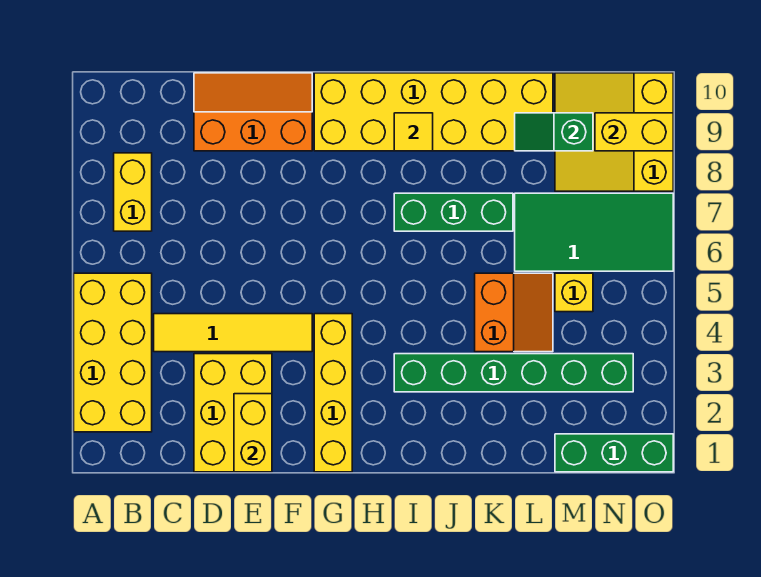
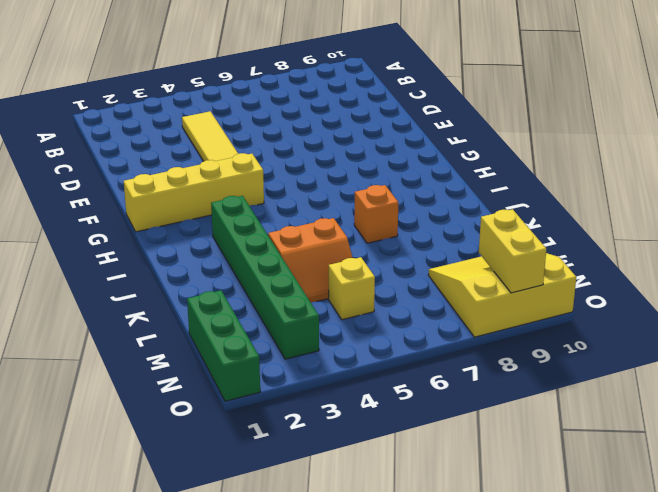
orange 1x1 brick [354,185,398,243] -> green 1x3 brick [394,193,513,231]
none -> yellow 2x4 brick [74,273,152,432]
none -> yellow 1x2 brick [114,153,152,231]
none -> yellow 2x3 brick [194,354,272,472]

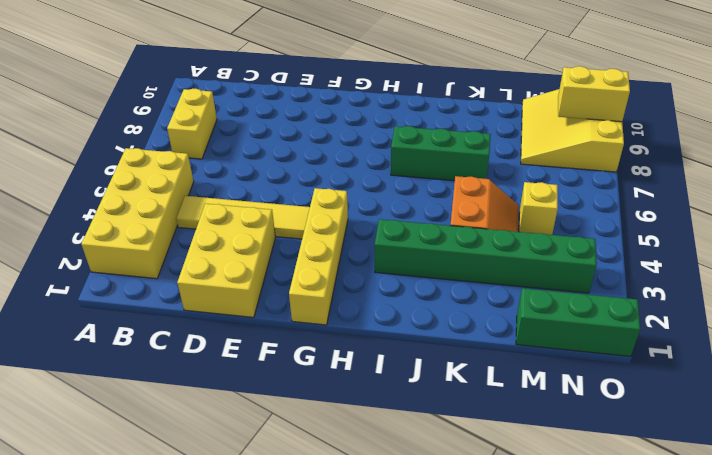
none -> orange 2x3 slope [194,73,312,151]
none -> yellow 2x6 brick [314,73,553,151]
none -> green 2x4 tile [515,193,673,271]

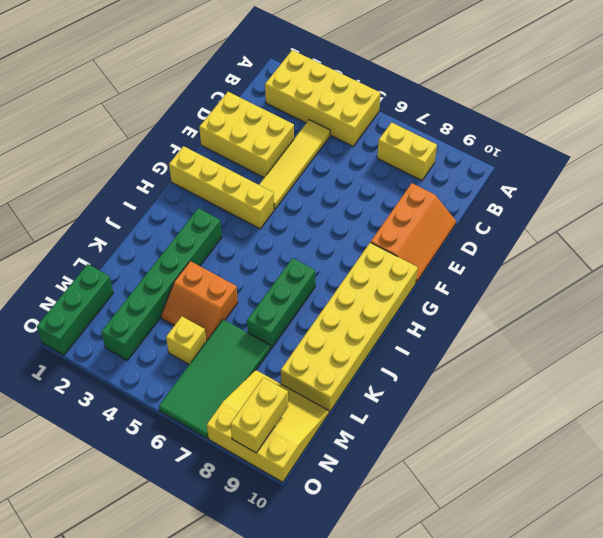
none -> yellow 1x2 brick [234,394,272,472]
none -> yellow 1x1 tile [394,113,433,151]
none -> green 1x2 slope [515,113,593,151]

